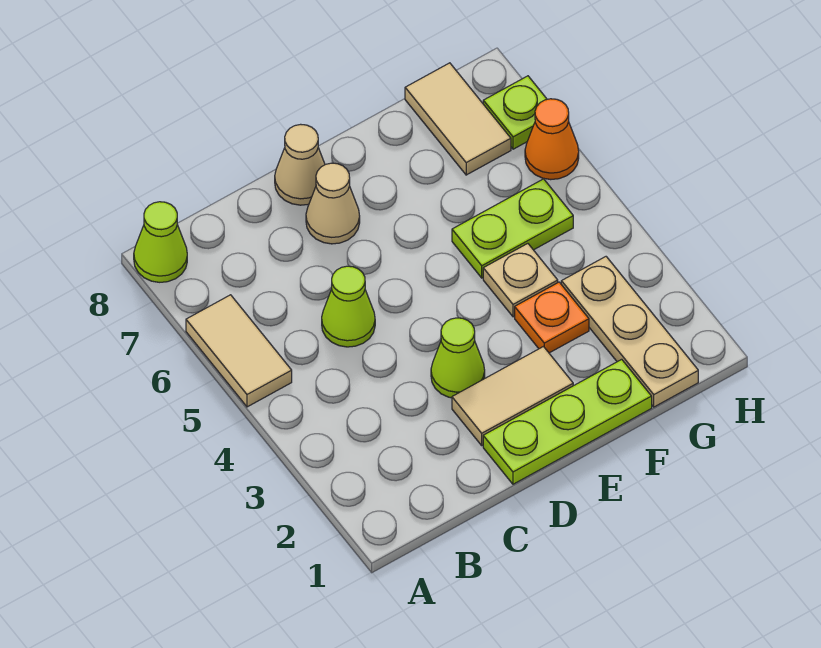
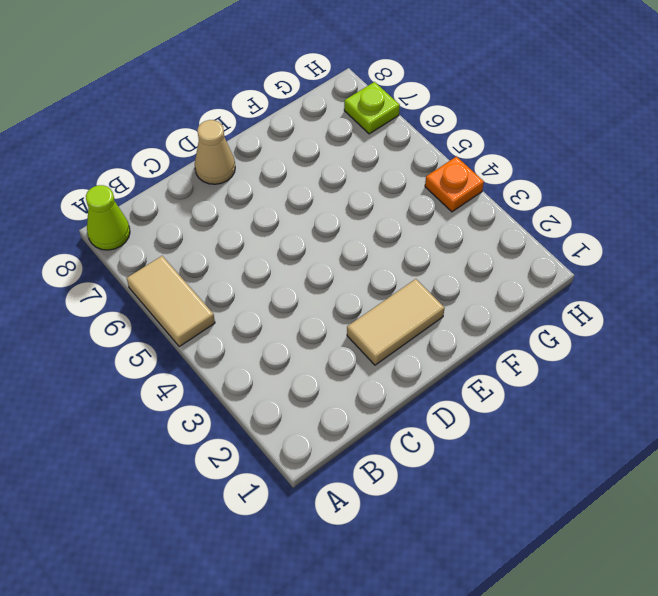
orange 1x1 plate [425,157,484,212] -> orange 1x1 plate moved to [515,282,589,353]
none -> lime 1x1 cone [322,266,375,347]
none -> lime 1x3 plate [483,359,652,484]
none -> lime 1x1 cone [431,318,485,398]

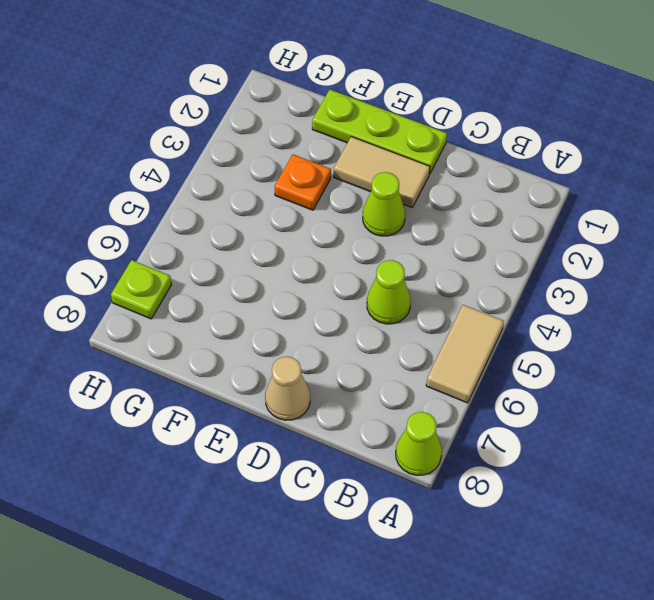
none -> tan 1x1 cone [306,163,360,244]
none -> tan 1x1 plate [483,244,558,317]
none -> lime 1x2 plate [452,179,573,278]

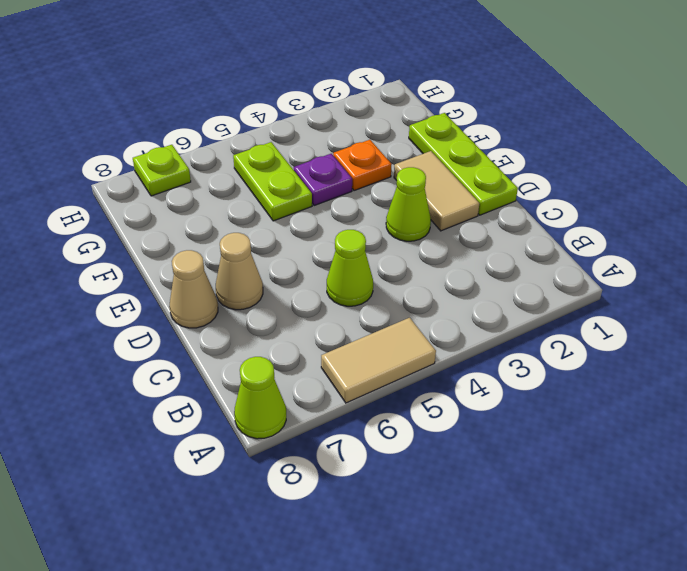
purple 1x1 plate [294,154,352,206] -> tan 1x1 plate [483,244,558,317]
none -> tan 1x3 plate [561,257,698,407]
none -> tan 1x2 tile [405,63,511,175]
none -> orange 1x1 cone [525,99,579,180]

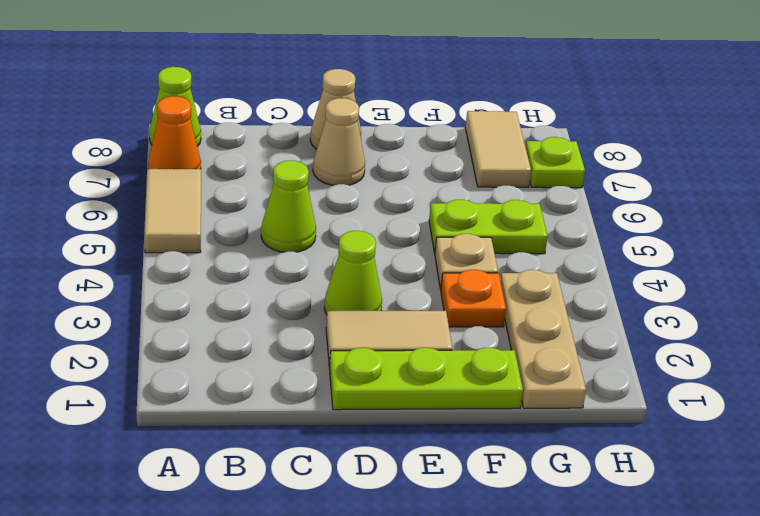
orange 1x1 cone [148,96,201,169] -> orange 1x1 cone moved to [525,99,579,180]

